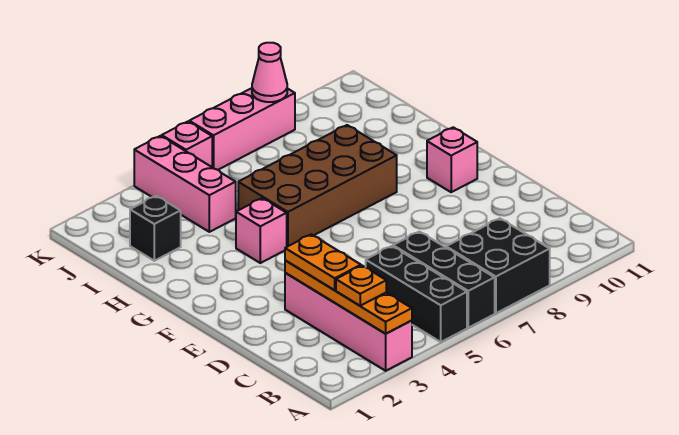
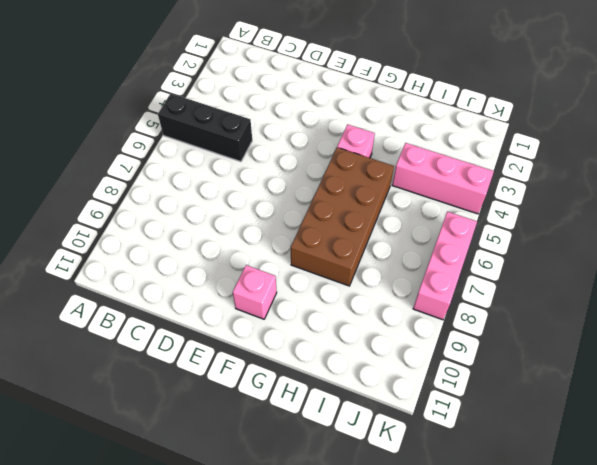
none -> pink 1x4 brick [285,273,412,371]
none -> black 1x3 brick [393,232,495,328]
none -> black 2x2 brick [446,218,550,313]

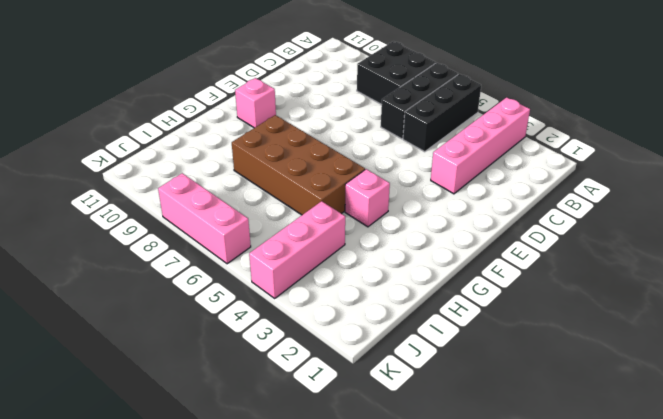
none -> black 1x1 brick [130,196,181,261]
none -> pink 1x1 brick [162,122,212,167]
none -> orange 1x4 plate [285,260,412,334]

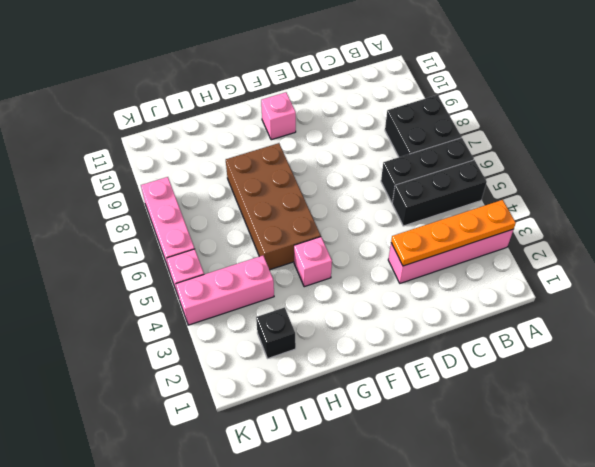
none -> pink 1x1 cone [252,43,287,102]
none -> orange 1x1 plate [336,266,386,306]
none -> orange 1x2 plate [285,234,361,290]

